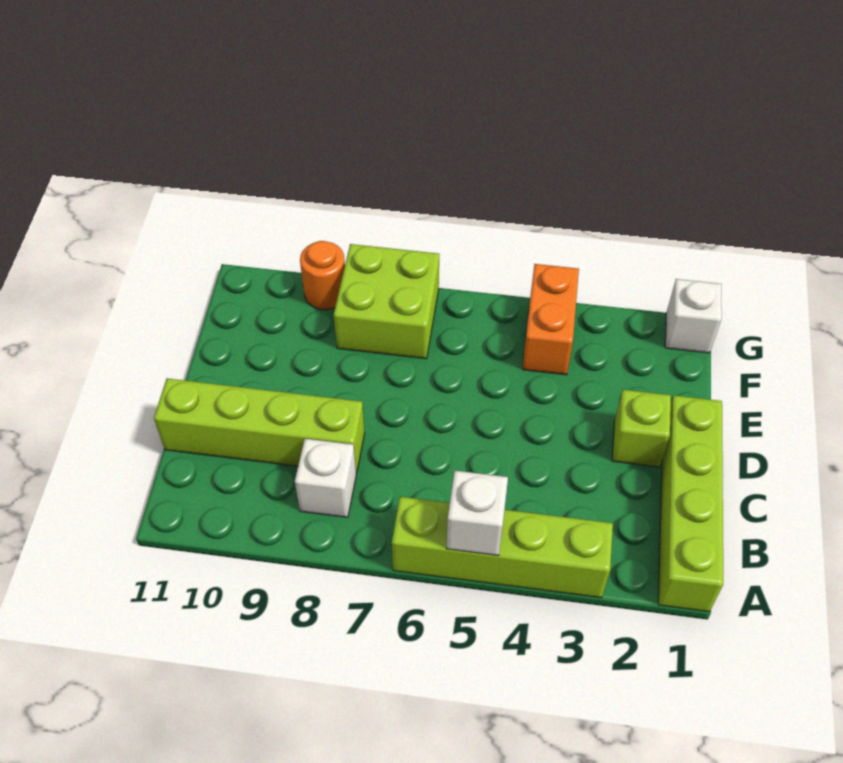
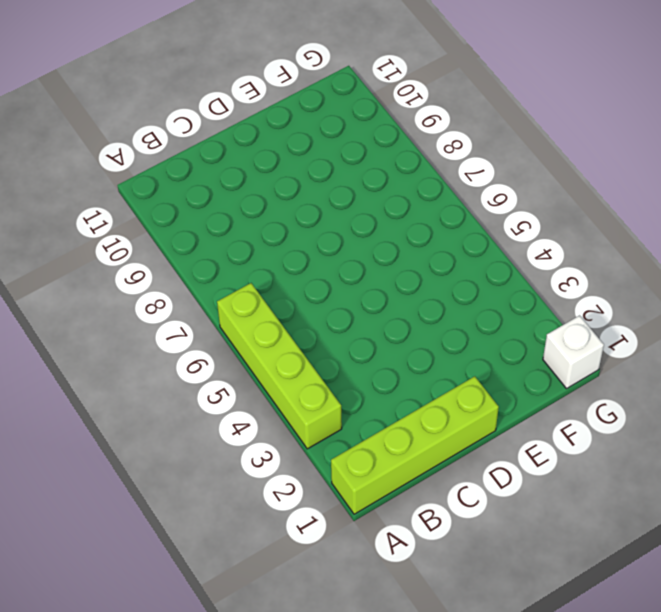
none -> white 1x1 brick [295,439,356,517]
none -> lime 1x4 brick [154,378,365,473]

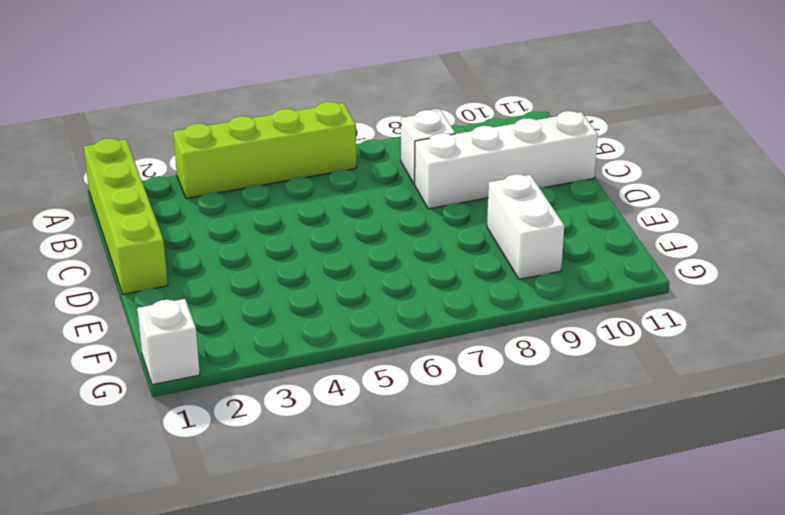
white 1x4 brick [415,111,598,209] -> lime 1x4 brick [154,378,365,473]
white 1x2 brick [487,174,564,279] -> none
none -> lime 1x1 brick [612,390,671,467]
none -> orange 1x2 brick [522,264,579,375]

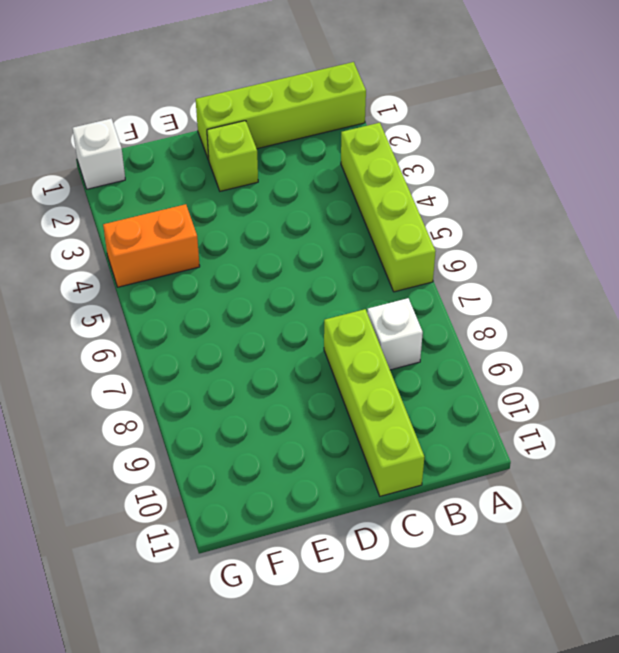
none -> lime 2x2 brick [334,244,439,359]
none -> orange 1x1 round brick [300,241,345,310]

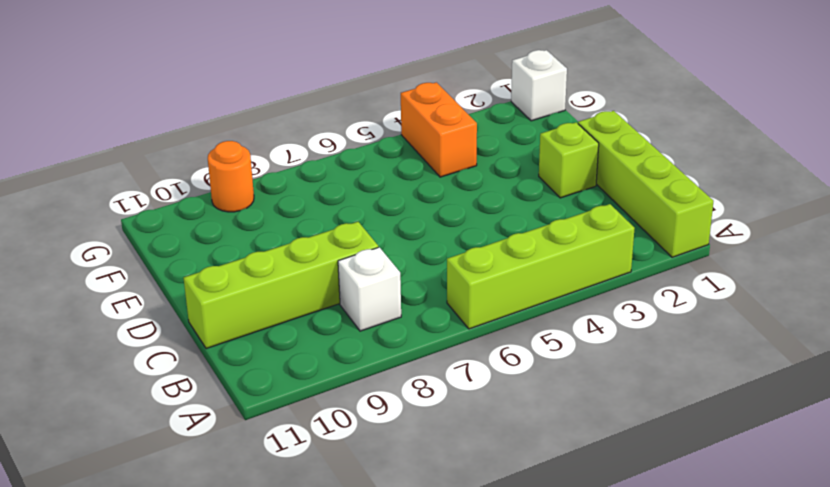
none -> lime 2x2 brick [334,244,439,359]
none -> white 1x1 brick [446,471,508,556]

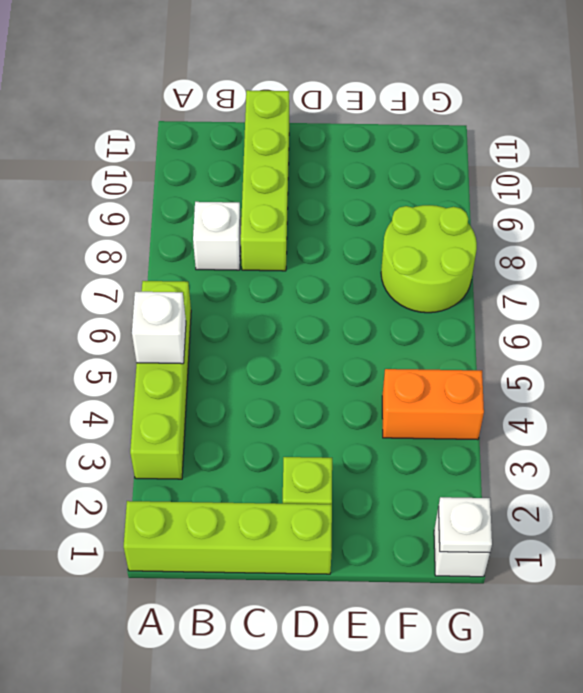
lime 2x2 round brick [381,205,477,313] -> lime 2x2 brick [334,244,439,359]
white 1x1 plate [438,497,492,553] -> none
none -> orange 1x1 round brick [300,241,345,310]

